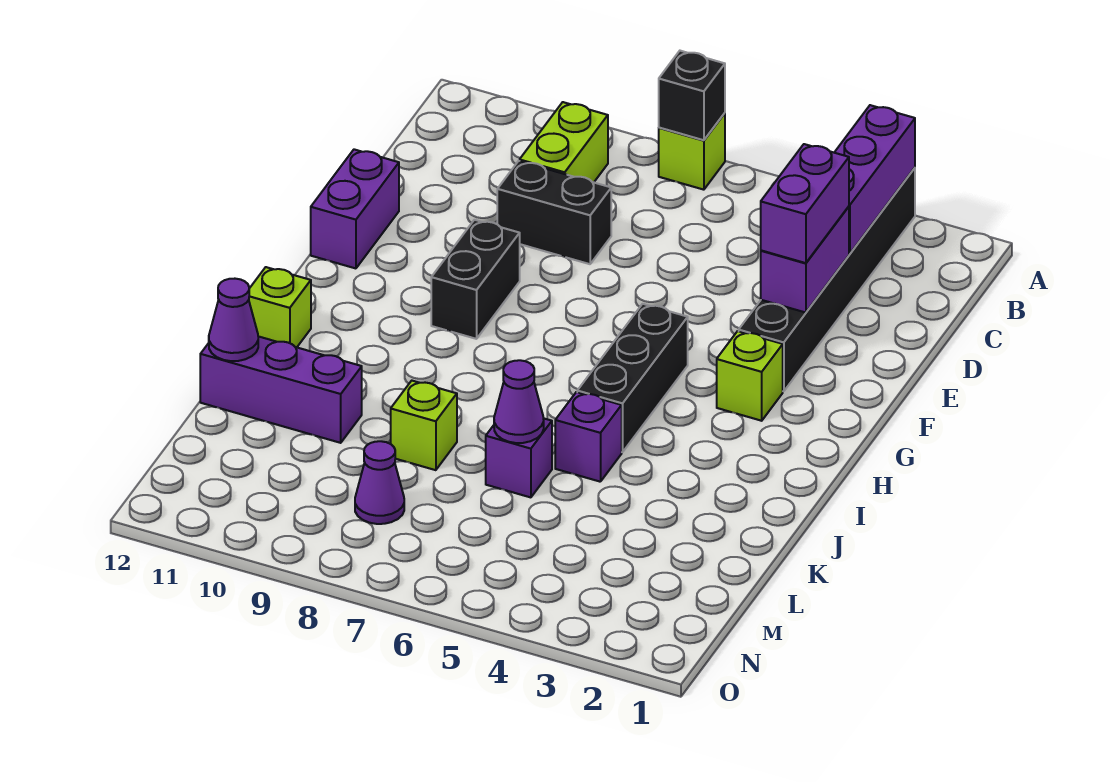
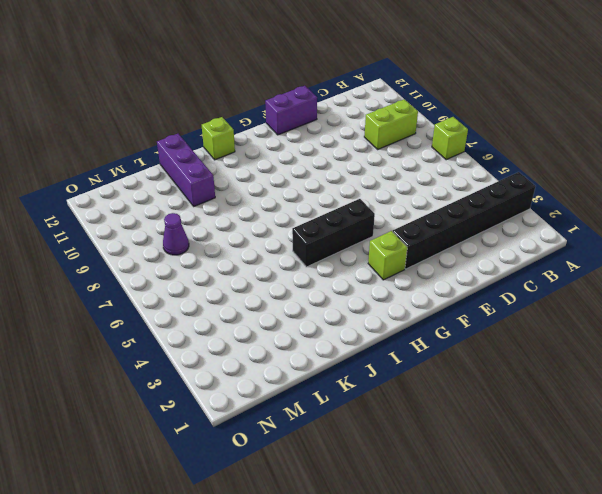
none -> black 1x2 brick [497,161,611,264]
none -> black 1x2 brick [431,220,520,339]
none -> purple 1x1 brick [555,392,622,482]

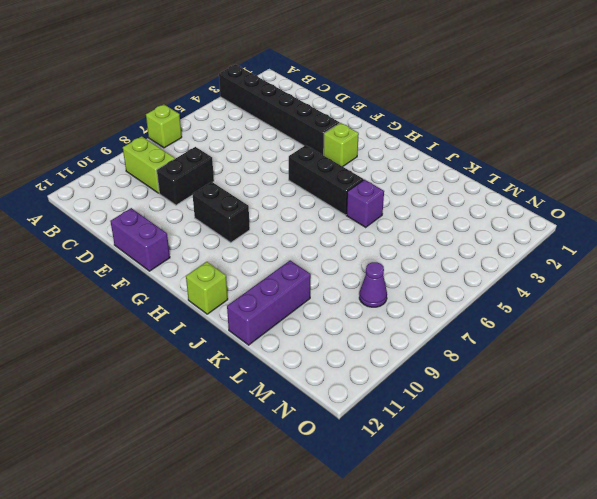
none -> purple 1x1 brick [486,418,552,497]
none -> lime 1x1 brick [391,381,457,470]
none -> purple 1x3 brick [834,105,915,254]

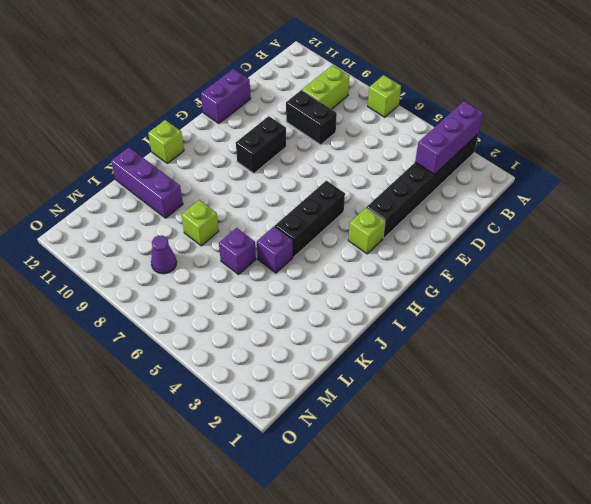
none -> black 1x1 brick [659,51,725,140]
none -> purple 1x2 brick [761,207,849,313]
none -> purple 1x1 cone [494,360,544,443]

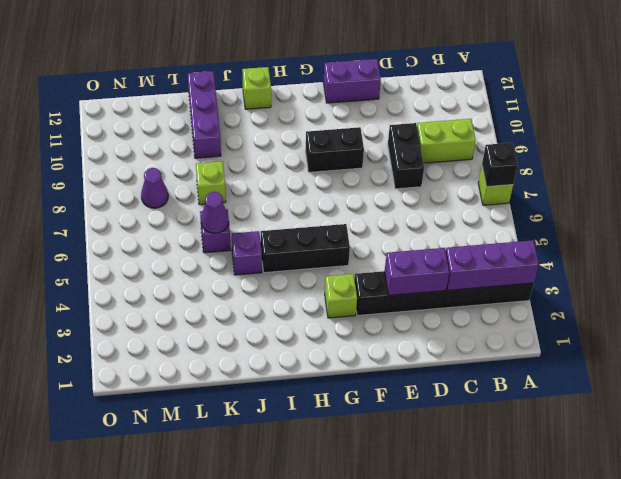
none -> purple 1x1 cone [209,279,258,361]
none -> purple 1x2 brick [761,144,849,263]

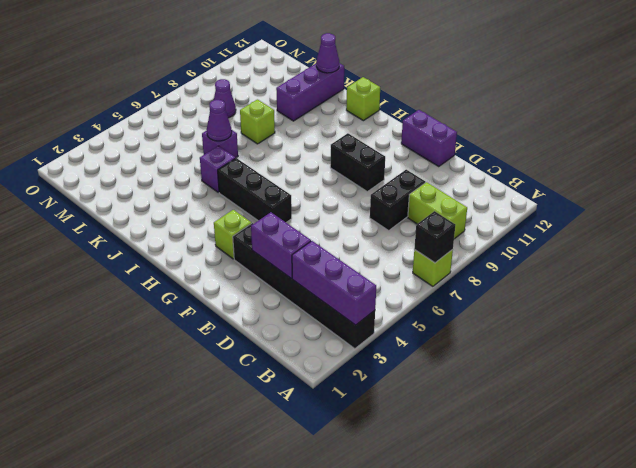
none -> purple 1x2 brick [761,144,849,263]

